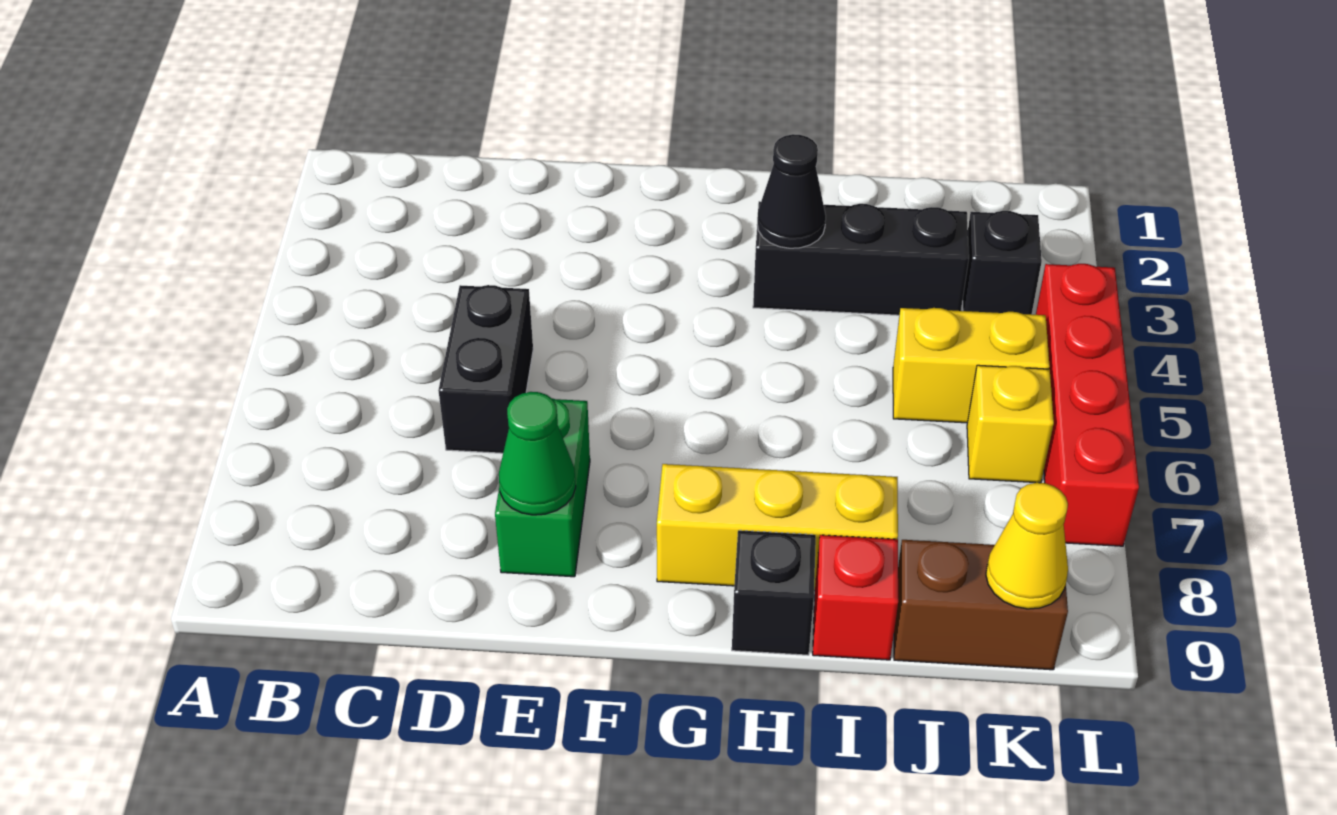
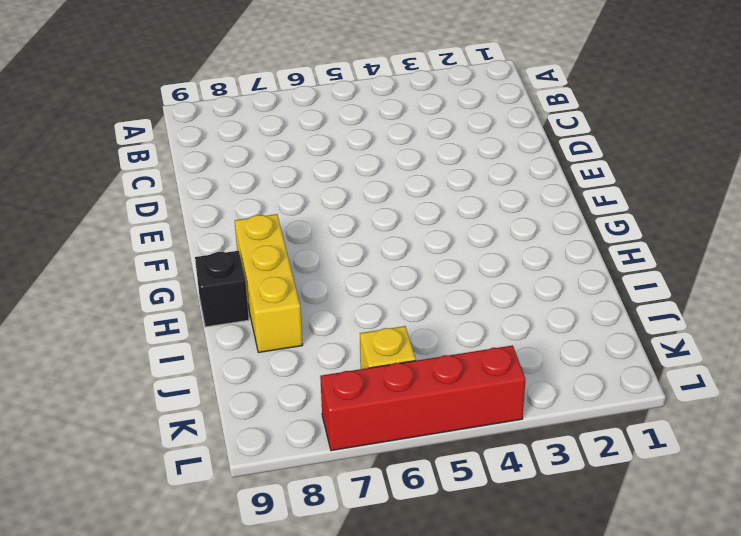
none -> black 1x2 brick [438,285,533,453]
none -> green 1x2 brick [495,397,590,577]
none -> black 1x3 brick [753,201,969,315]

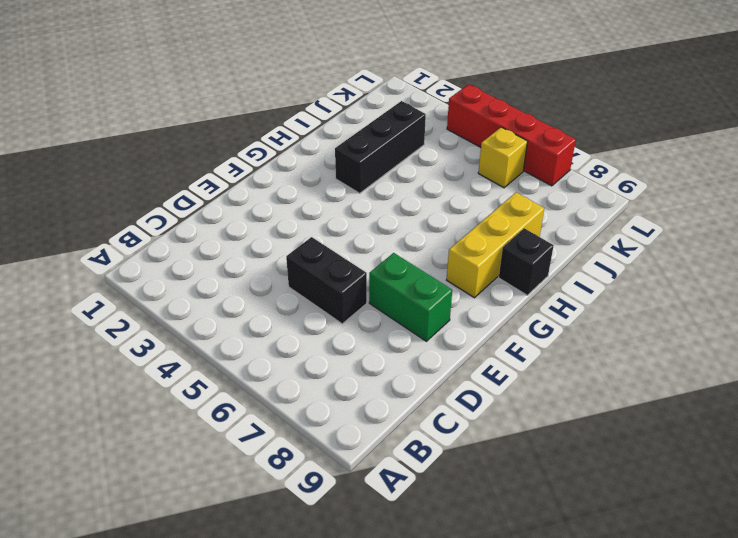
none -> red 1x1 brick [813,535,898,660]
none -> yellow 1x2 brick [893,308,1050,423]
none -> brown 1x2 brick [894,540,1068,670]

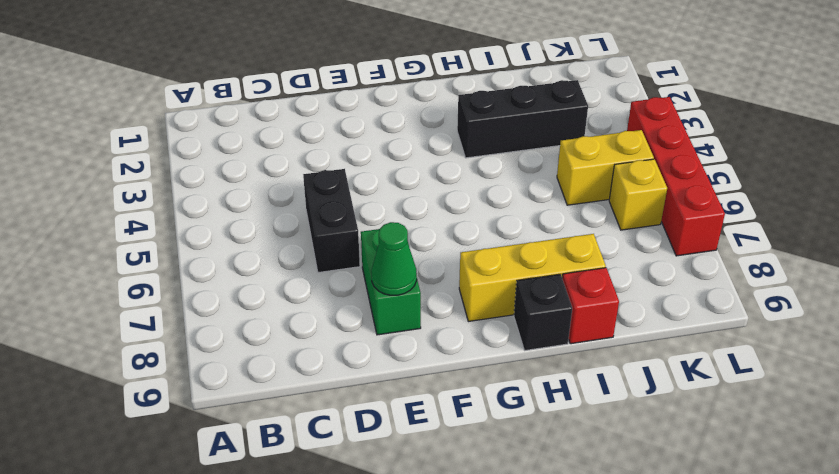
none -> brown 1x2 brick [894,540,1068,670]
none -> black 1x1 brick [963,211,1042,315]
none -> black 1x1 cone [757,134,826,248]

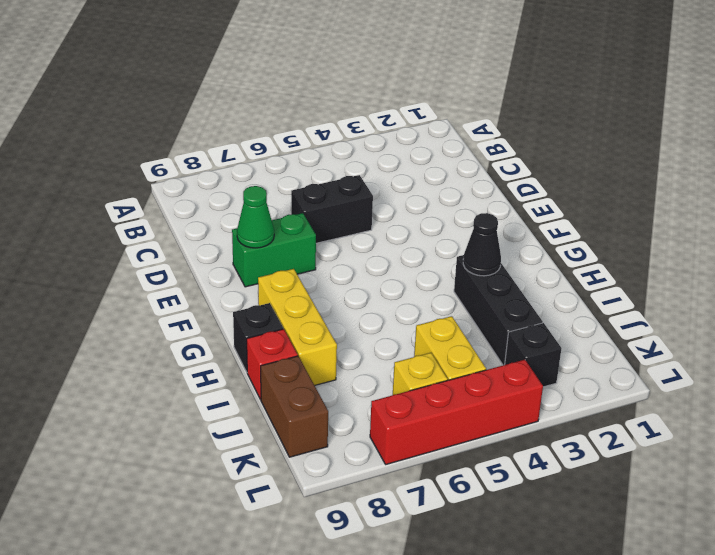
none -> yellow 1x1 cone [986,483,1068,609]

